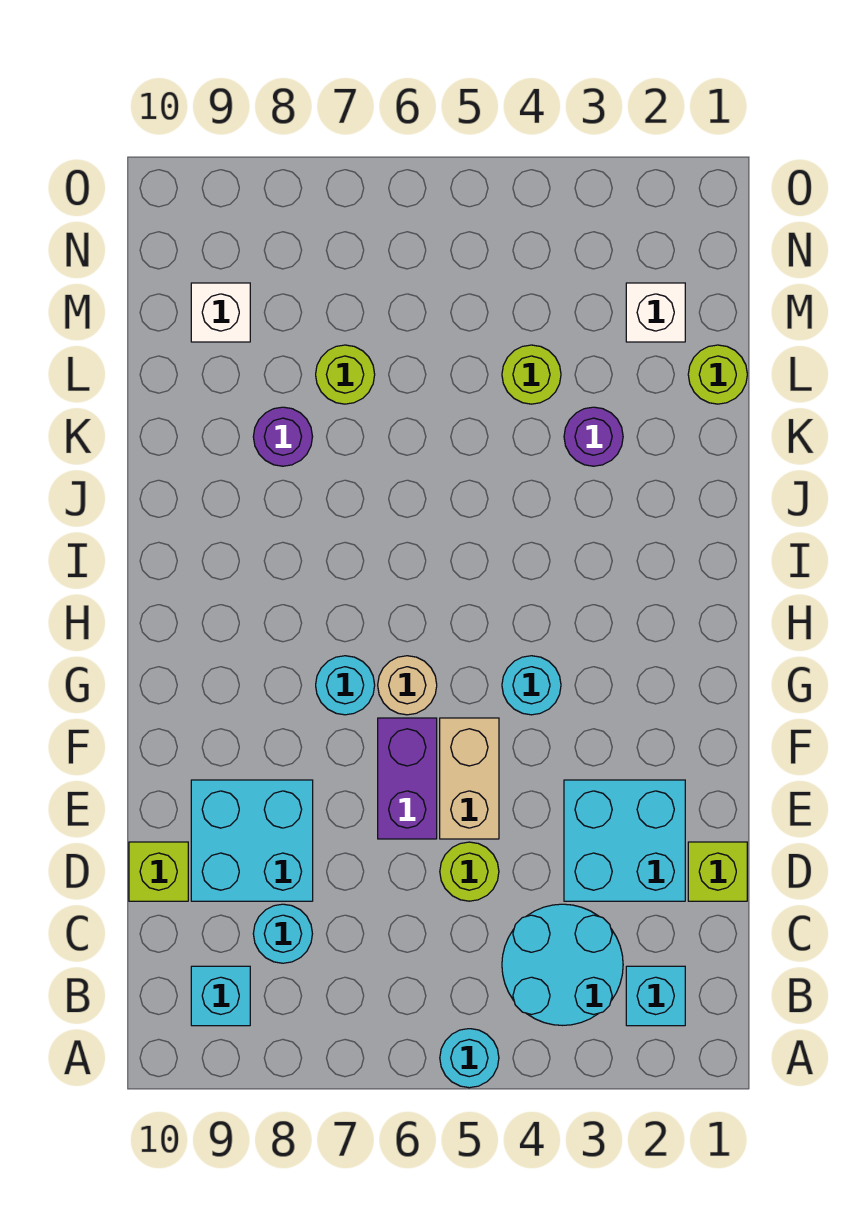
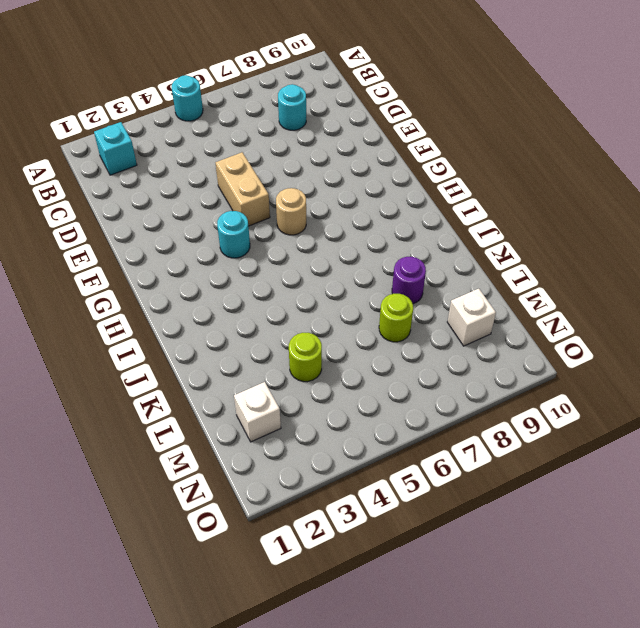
none -> cyan 2x2 round brick [502,904,623,1025]
none -> cyan 1x1 brick [191,966,250,1026]
none -> lime 1x1 brick [688,842,747,901]

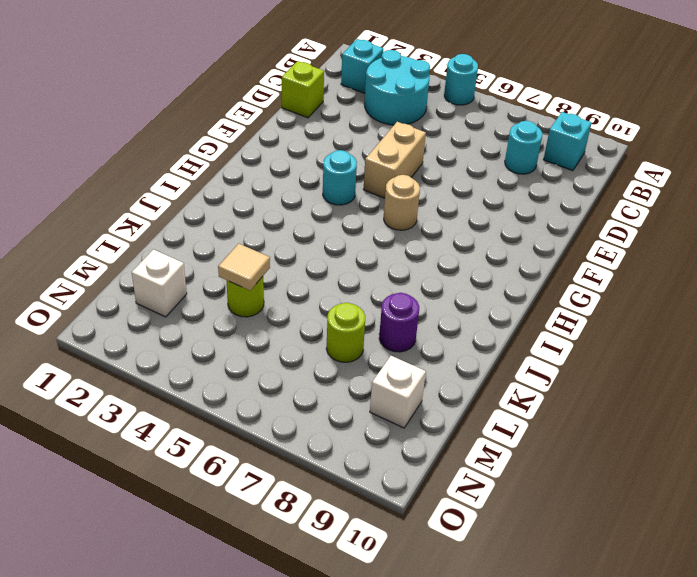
tan 1x1 tile [218,244,270,290] -> none
none -> cyan 2x2 brick [564,780,685,901]
none -> lime 1x1 round brick [440,842,499,901]
none -> cyan 2x2 brick [191,780,313,901]

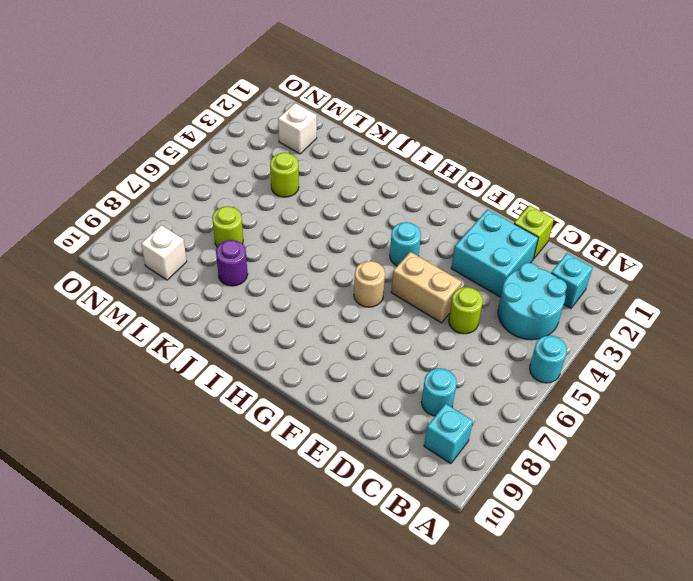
none -> cyan 2x2 brick [191,780,313,901]
none -> lime 1x1 brick [129,842,188,901]
none -> purple 1x2 brick [378,718,437,839]

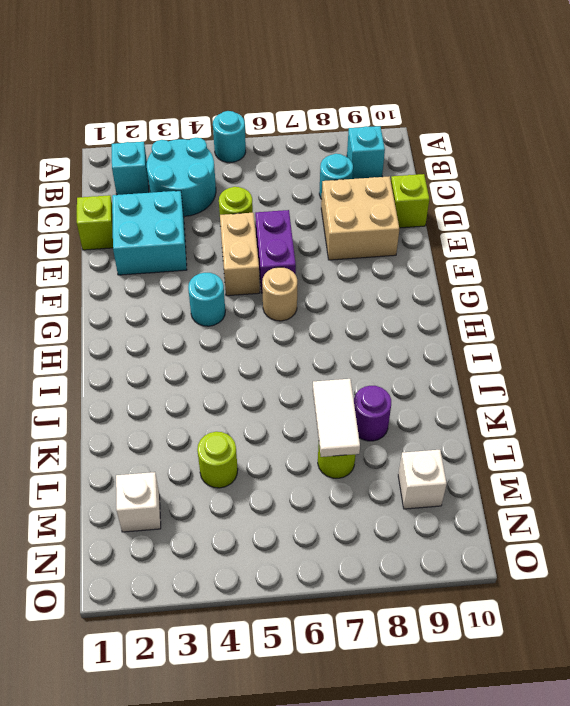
tan 2x2 brick [321,176,399,260] -> cyan 2x2 brick [191,780,313,901]
white 1x2 tile [313,379,360,457] -> none
none -> cyan 1x1 round brick [316,656,375,715]
none -> purple 1x1 round brick [564,407,623,466]
none -> lime 1x1 round brick [688,345,747,404]

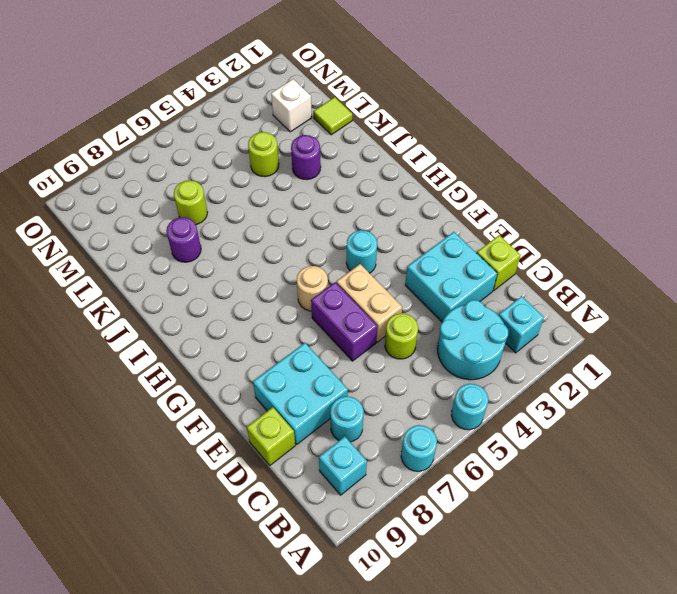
cyan 1x1 round brick [401,425,437,471] -> cyan 1x1 round brick moved to [316,656,375,715]
lime 1x1 tile [313,97,352,135] -> lime 1x1 round brick [688,345,747,404]
none -> white 1x1 brick [191,283,250,342]

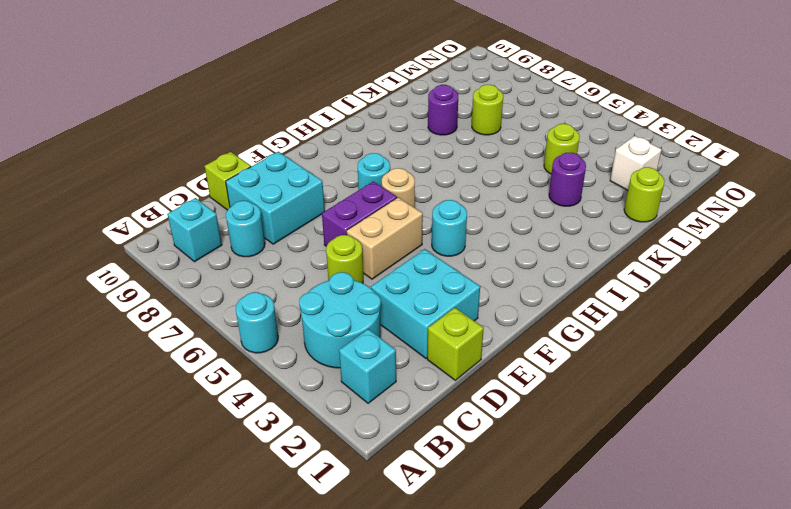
none -> white 1x1 brick [191,283,250,342]

